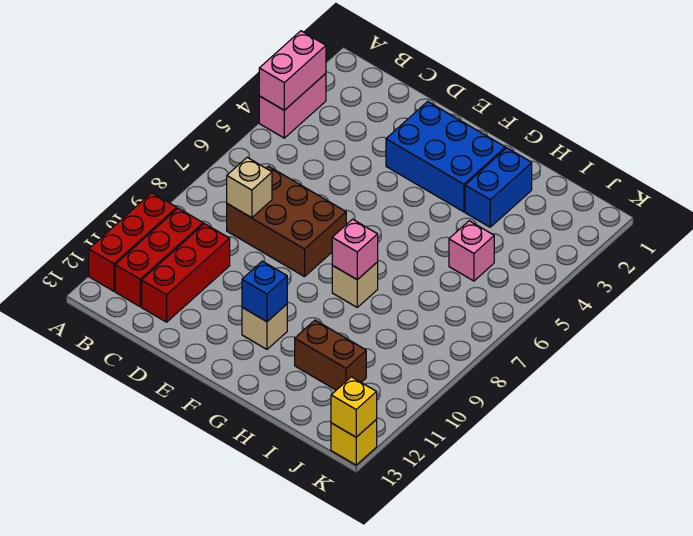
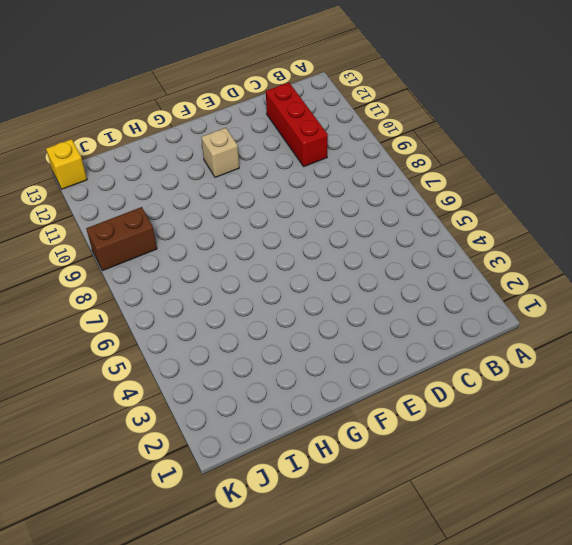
brown 1x2 brick [86,207,157,271] -> brown 1x2 brick moved to [295,320,366,390]
none -> pink 1x2 brick [259,74,326,138]
none -> red 1x3 brick [89,193,177,291]
none -> red 1x3 brick [115,208,203,307]

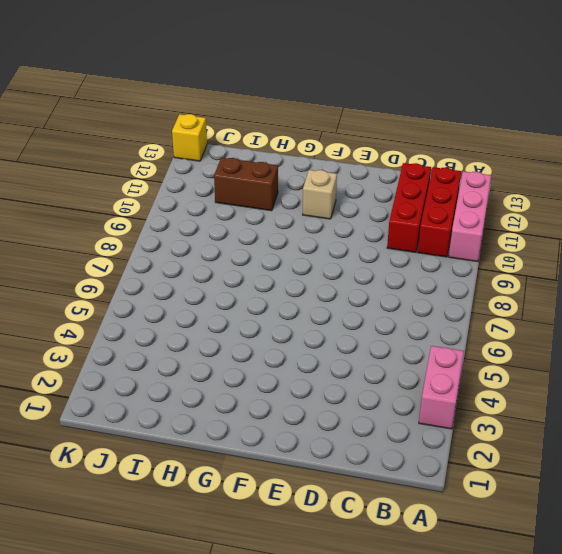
pink 1x3 brick [449,171,491,262] -> red 1x3 brick [89,193,177,291]
none -> brown 2x3 brick [227,166,346,277]
none -> blue 2x3 brick [386,101,505,212]
none -> tan 1x1 brick [332,262,378,307]

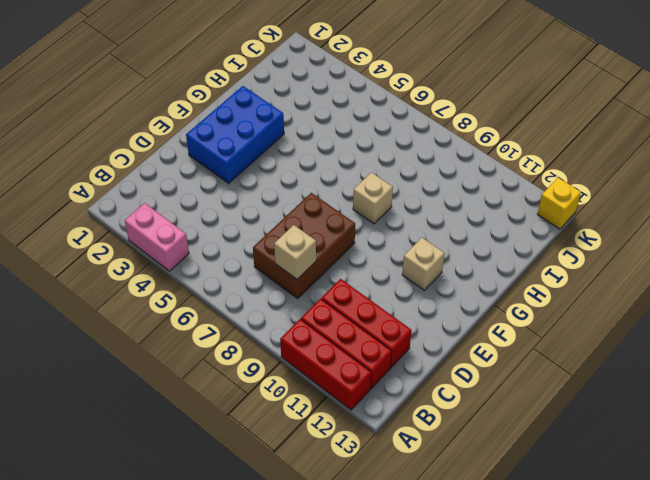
none -> blue 1x2 brick [465,148,532,227]
none -> brown 1x2 brick [295,320,366,390]
none -> pink 1x1 brick [449,221,494,281]

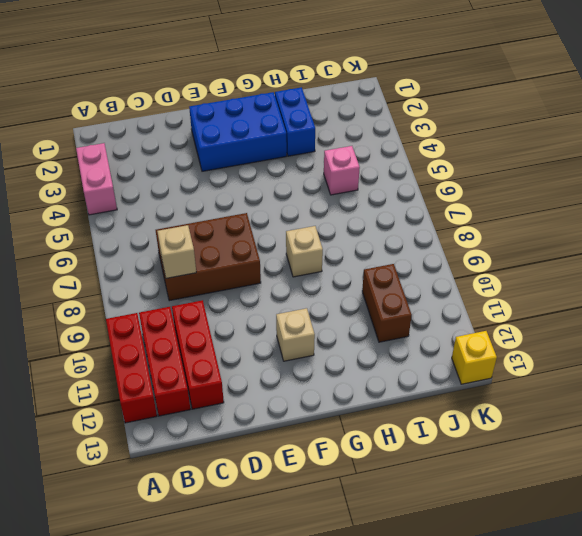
brown 1x2 brick [362,264,412,342] -> brown 1x2 brick turned to [295,320,366,390]
none -> pink 1x2 brick [259,31,326,110]
none -> blue 1x1 brick [242,261,287,322]
none -> pink 1x1 brick [332,219,378,280]

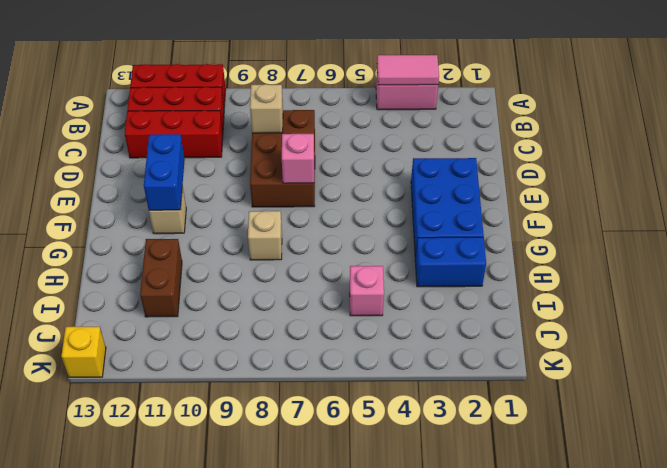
pink 1x2 tile [377,55,439,85] -> pink 1x2 brick [259,31,326,110]
pink 1x1 brick [282,134,314,183] -> pink 1x1 brick moved to [332,219,378,280]
blue 1x2 brick [144,134,185,210] -> blue 1x1 brick [242,261,287,322]
none -> yellow 1x1 brick [331,377,377,437]

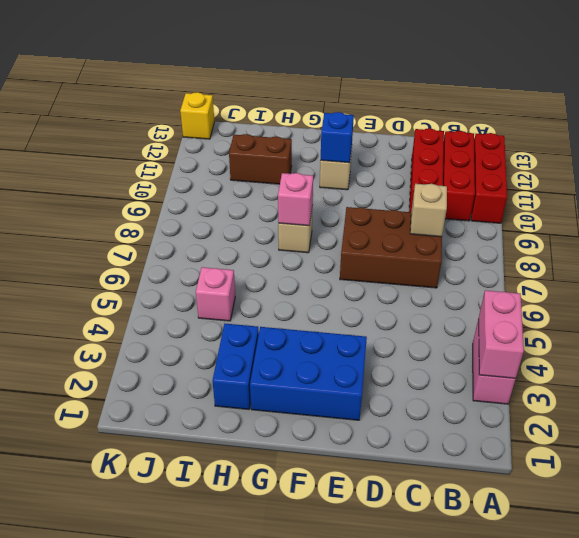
none -> yellow 1x1 brick [331,377,377,437]

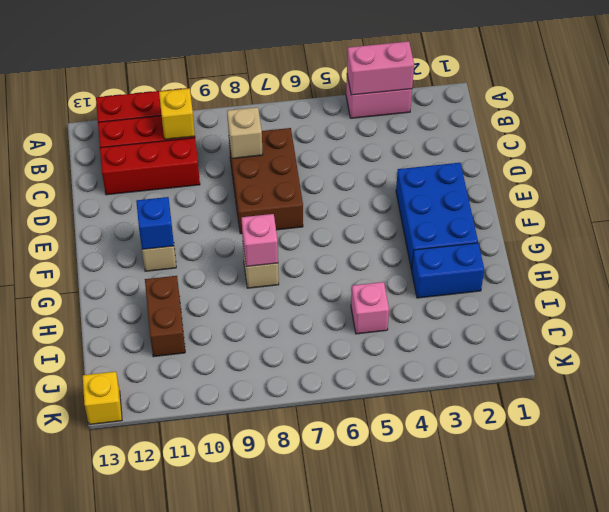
yellow 1x1 brick [159,88,195,139] -> yellow 1x1 brick moved to [331,377,377,437]

